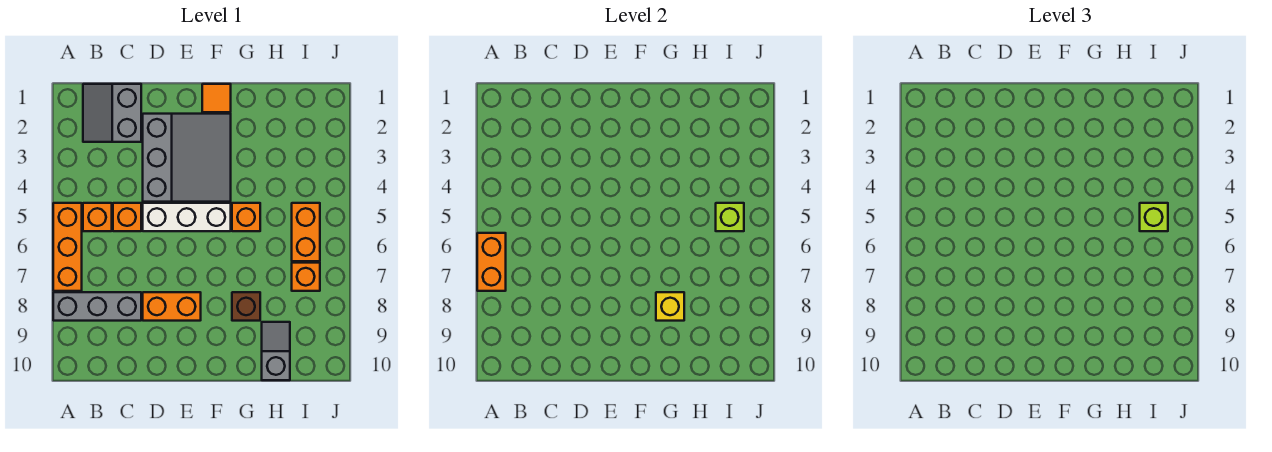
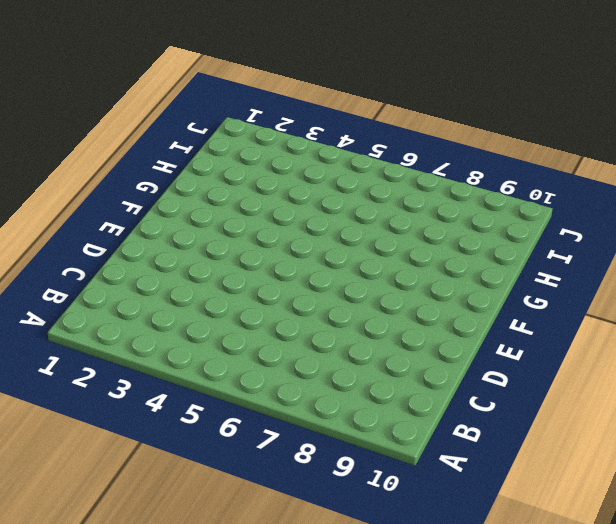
none -> orange 1x3 brick [53,203,82,291]
none -> grey 1x3 brick [53,292,141,321]
none -> grey 2x2 slope [83,84,141,142]

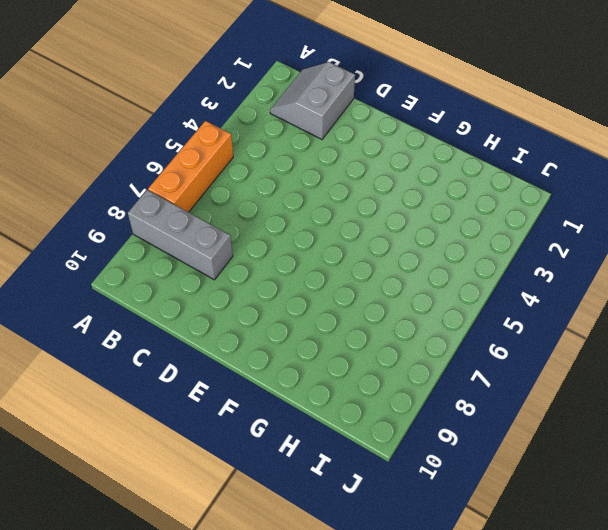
none -> orange 1x1 brick [83,203,112,231]
none -> orange 1x1 brick [113,203,141,231]
none -> grey 3x3 slope [143,114,231,202]

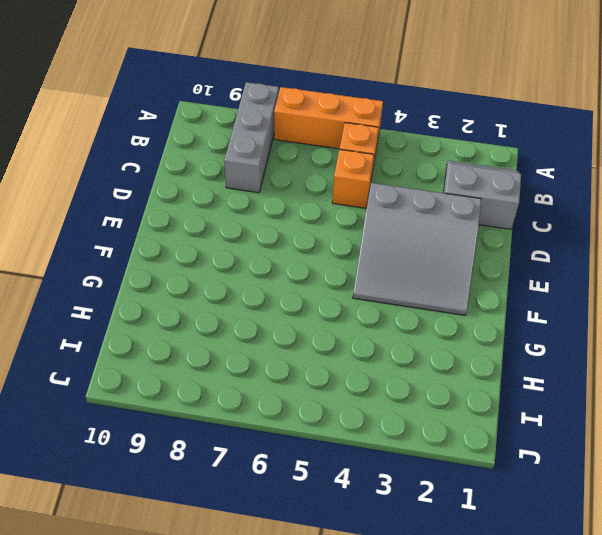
none -> white 1x3 brick [143,203,231,231]
none -> orange 1x2 brick [143,292,201,321]
none -> orange 1x1 tile [202,84,231,112]

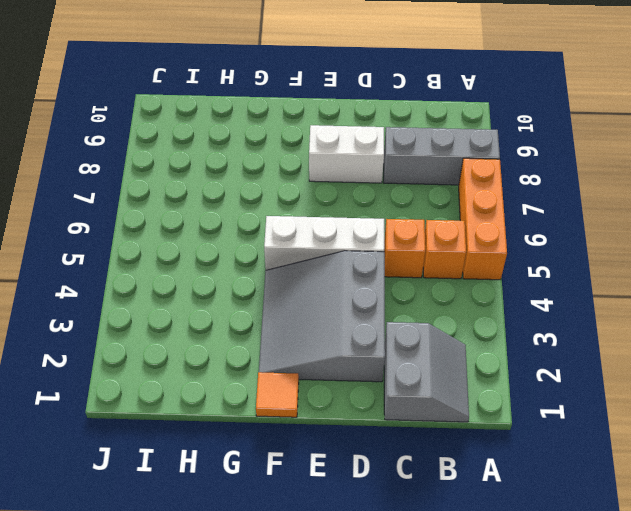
white 1x2 brick [309,125,384,183] -> orange 1x2 brick [143,292,201,321]
none -> orange 1x1 brick [232,203,260,231]
none -> brown 1x1 brick [232,292,260,321]
none -> grey 1x2 slope [262,322,290,380]

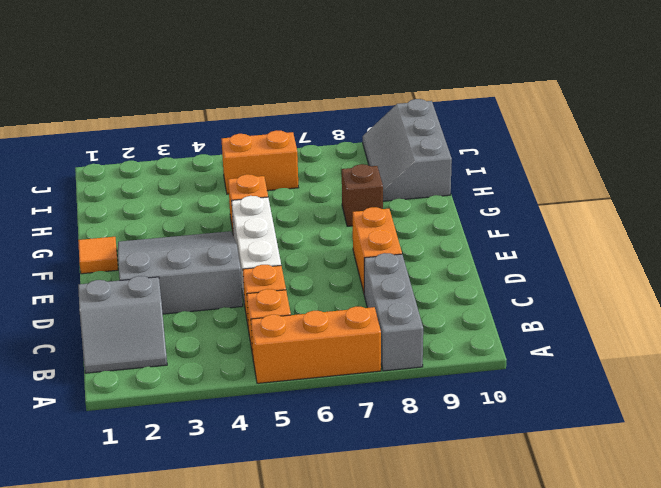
grey 2x3 slope [363,99,452,201] -> grey 1x2 slope [262,322,290,380]
none -> orange 1x1 brick [292,263,320,291]
none -> orange 1x2 brick [477,233,506,291]
none -> yellow 1x1 brick [656,292,684,321]

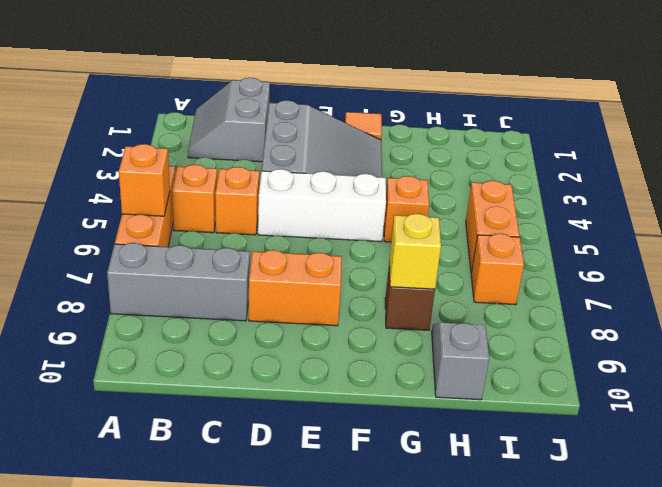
orange 1x1 brick [119,144,170,216] -> orange 1x2 brick [477,233,506,291]
none -> lime 1x1 brick [716,203,744,231]
none -> lime 1x1 brick [1140,203,1168,231]

